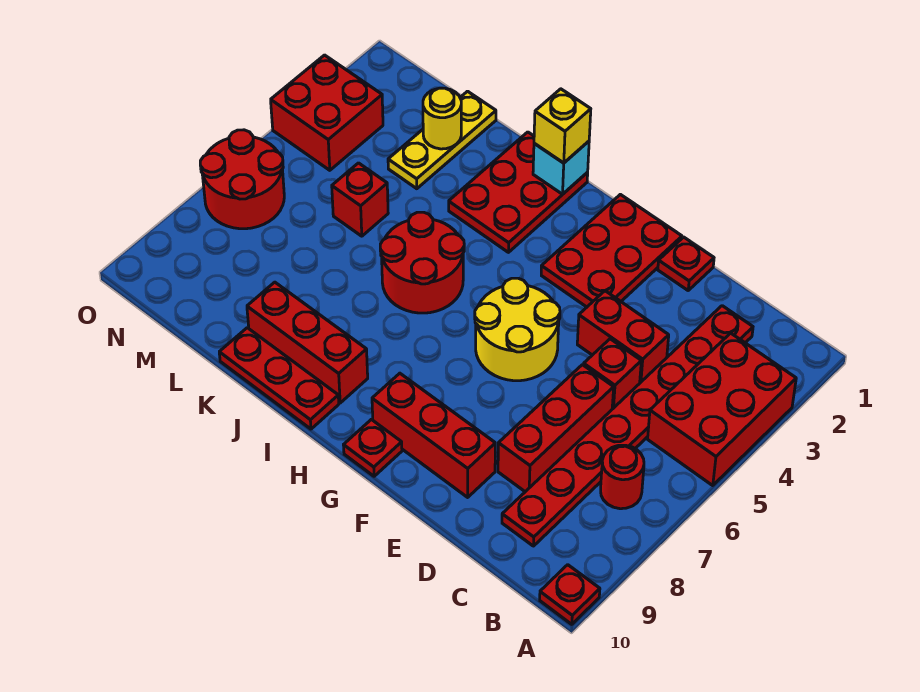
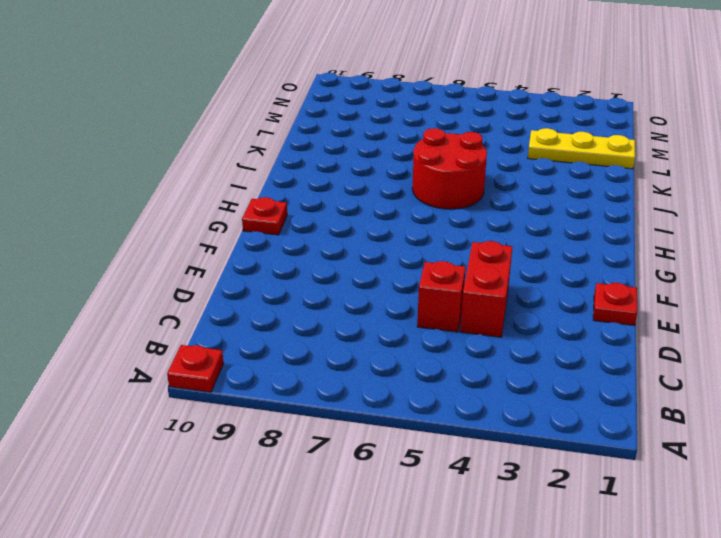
none -> red 2x3 brick [648,333,796,485]
none -> red 1x1 round brick [601,445,644,509]
none -> red 1x8 plate [502,306,753,546]

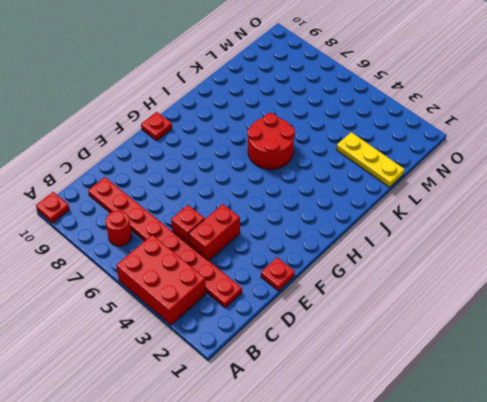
none -> red 1x3 brick [498,365,614,492]
none -> red 1x3 brick [372,373,495,497]
none -> red 2x3 plate [541,194,682,307]

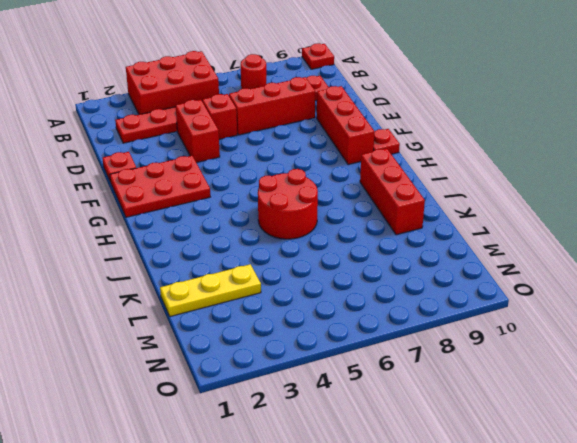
none -> yellow 2x2 round brick [475,278,560,381]
none -> red 2x3 plate [449,132,588,252]
none -> red 1x3 plate [219,328,339,429]

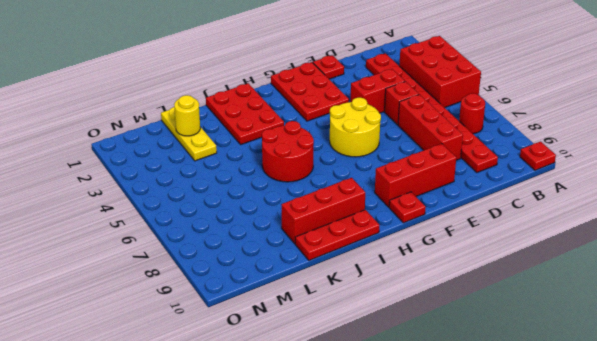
none -> red 1x1 brick [332,163,388,236]
none -> red 2x2 brick [271,55,383,170]
none -> red 2x2 round brick [200,130,284,229]

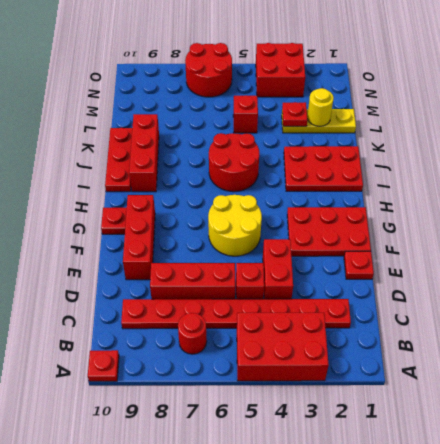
red 1x1 plate [282,102,307,126] -> none
none -> cyan 1x1 brick [533,141,589,194]
none -> yellow 1x1 brick [534,89,591,163]

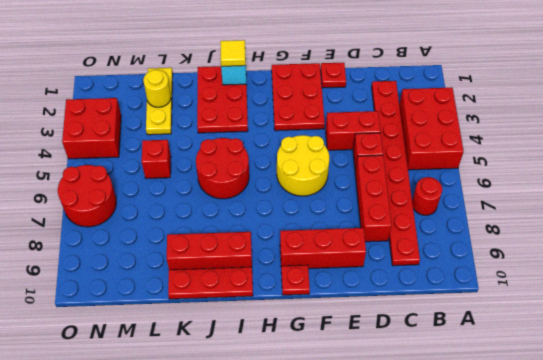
yellow 1x1 tile [220,40,246,67] -> yellow 1x1 brick [534,89,591,163]
none -> red 1x1 plate [540,565,600,624]

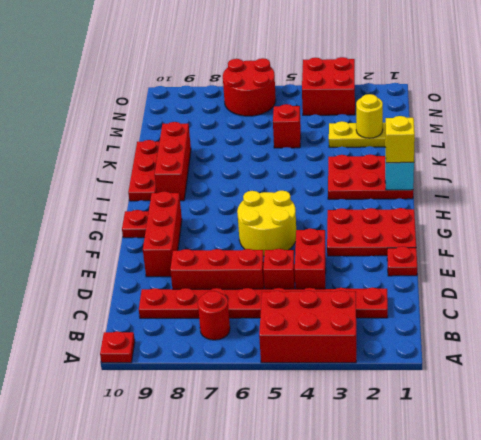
none -> red 2x2 round brick [380,212,464,313]

